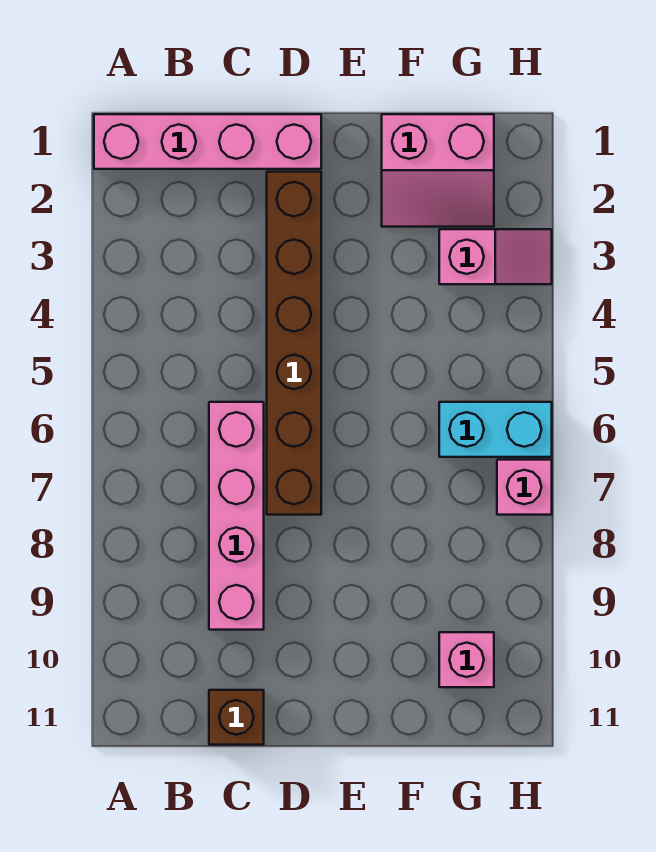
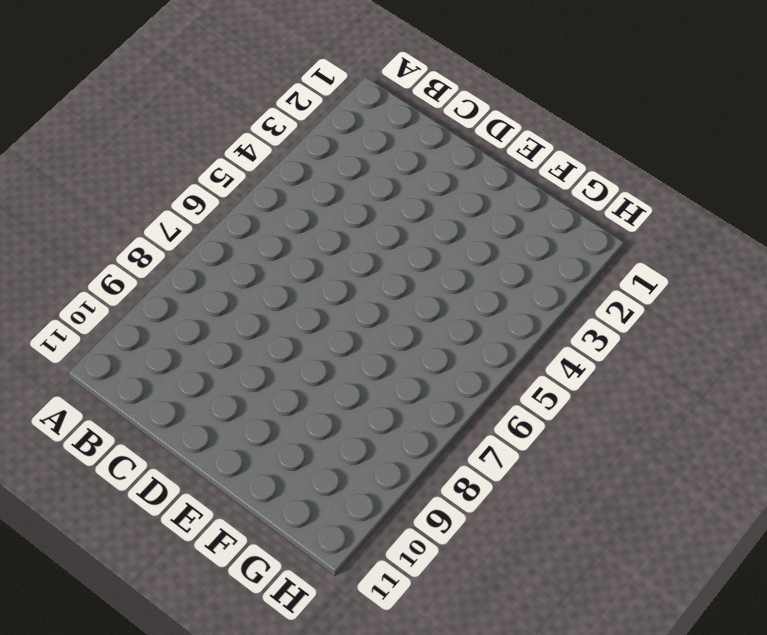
none -> pink 1x4 brick [94,114,321,169]
none -> pink 1x4 brick [209,402,264,630]

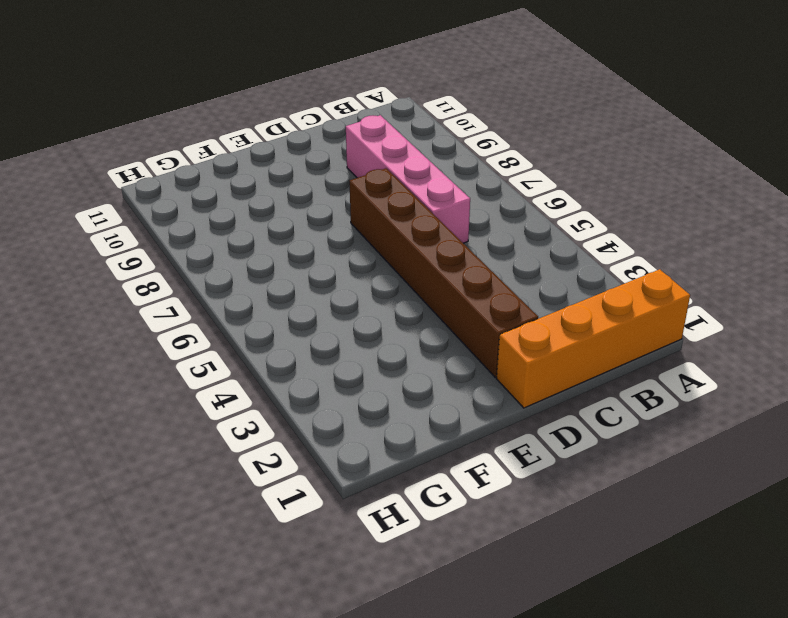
orange 1x4 brick [497,269,690,408] -> pink 1x4 brick [94,114,321,169]
none -> brown 1x1 brick [209,690,264,745]
none -> pink 2x2 slope [382,114,494,227]

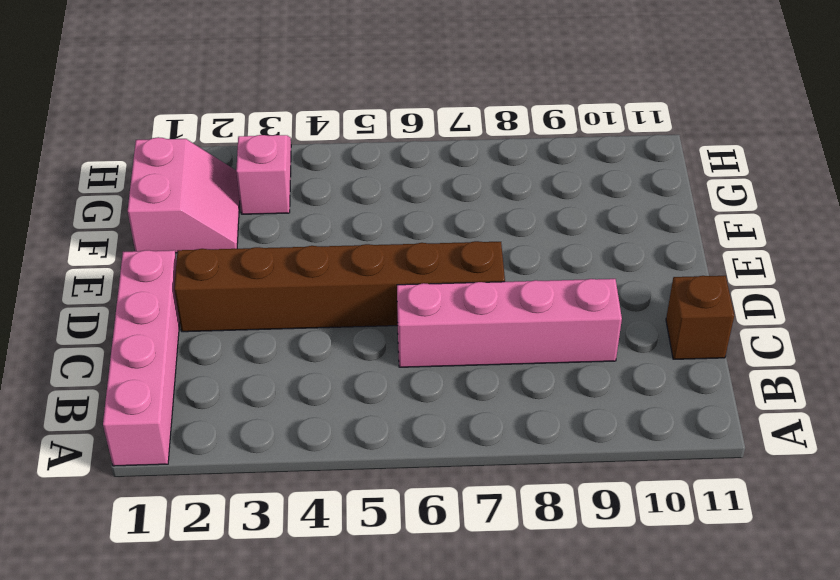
none -> cyan 1x2 brick [439,402,552,457]
none -> pink 1x1 brick [439,632,494,687]

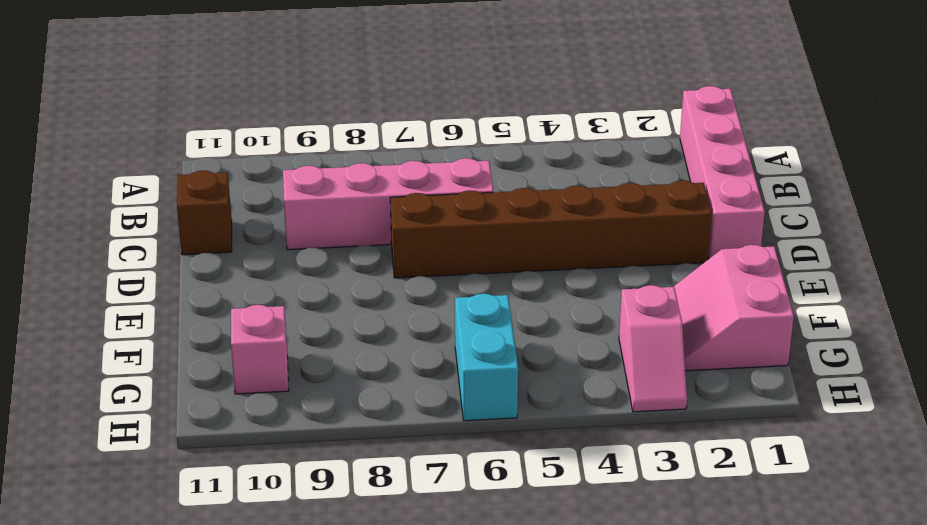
none -> pink 1x1 brick [497,460,552,515]

